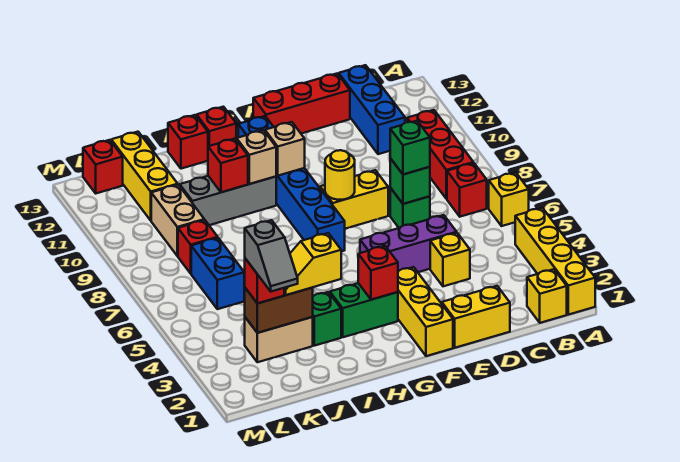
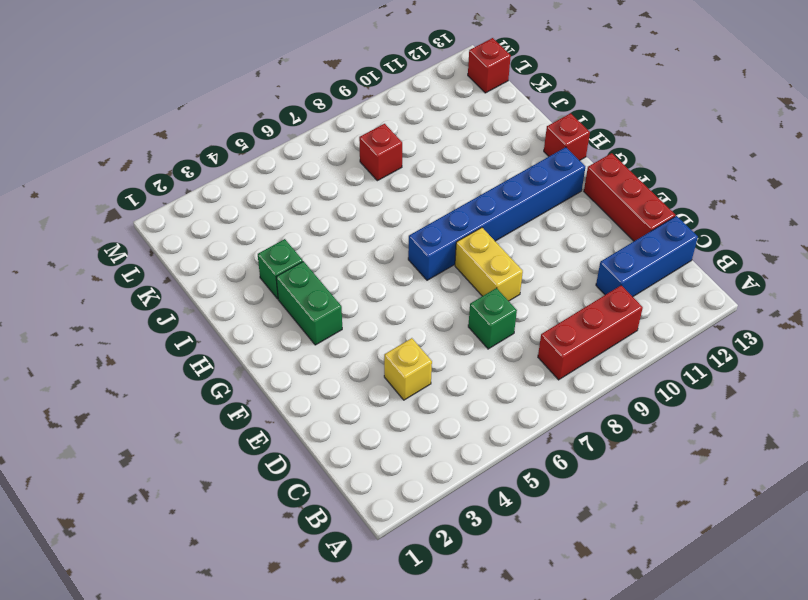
none -> yellow 1x4 brick [515,208,595,315]
none -> yellow 1x1 brick [489,172,529,226]
none -> yellow 1x1 brick [527,269,567,323]
none -> red 1x1 brick [447,163,487,217]

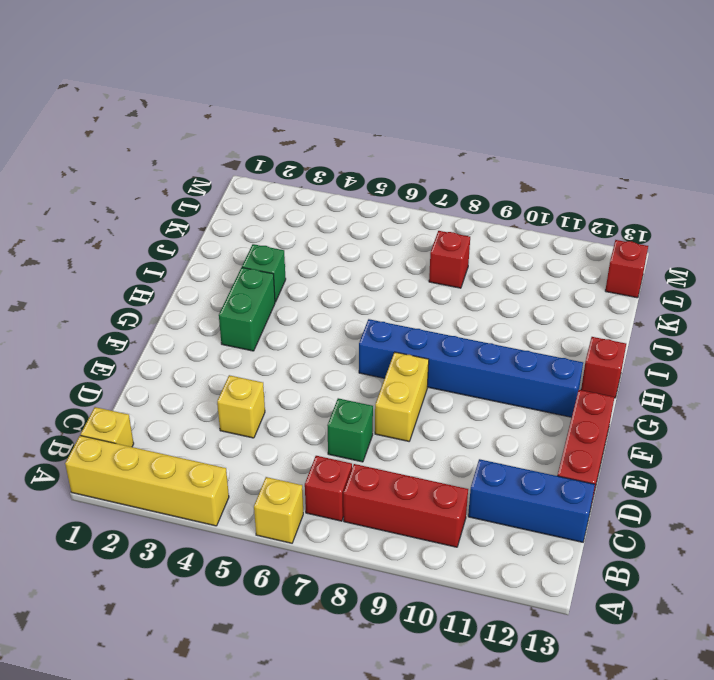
none -> yellow 1x2 brick [442,286,510,348]
none -> purple 1x3 brick [360,215,457,272]
none -> yellow 1x3 brick [398,267,453,356]
none -> grey 1x3 brick [180,176,276,225]

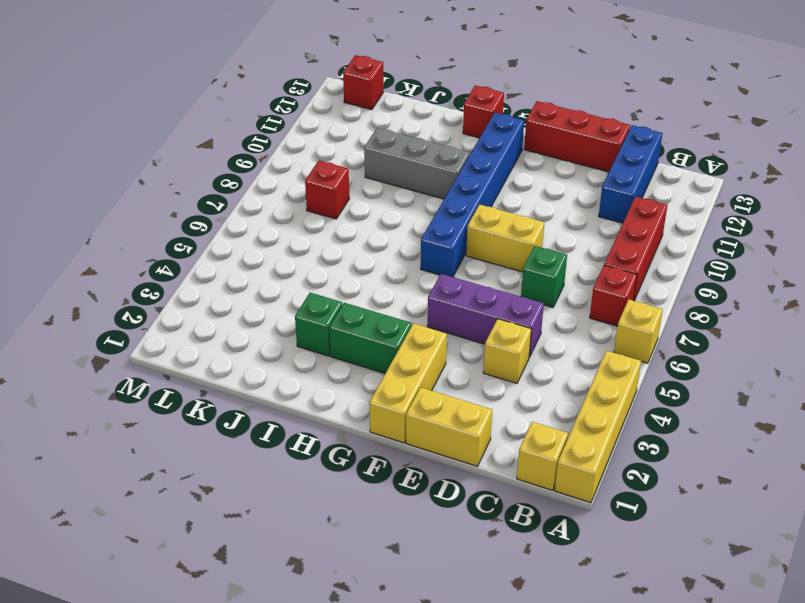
none -> red 1x1 brick [168,115,208,169]
none -> tan 1x2 brick [245,317,313,362]
none -> blue 1x2 brick [191,238,244,309]
none -> tan 1x2 brick [151,185,204,256]

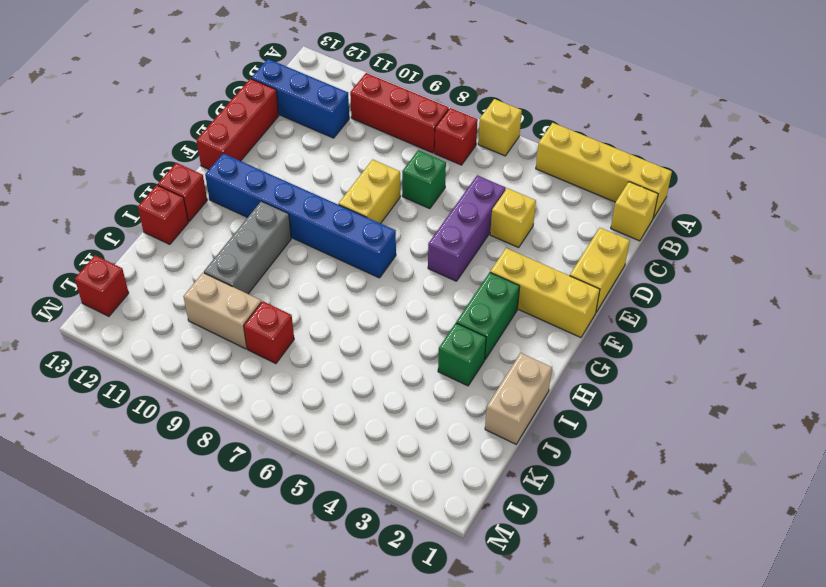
tan 1x2 brick [485,353,552,444] -> tan 1x2 brick moved to [245,317,313,362]
none -> blue 1x2 brick [191,238,244,309]
none -> yellow 1x3 brick [111,132,178,220]
none -> green 1x1 brick [390,158,430,204]
none -> yellow 1x1 round brick [325,150,355,200]

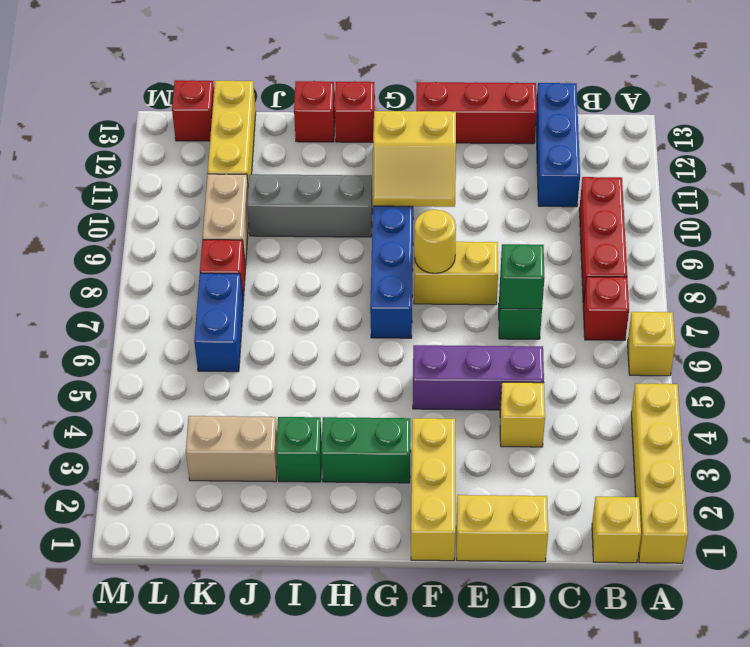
yellow 2x2 slope [373,111,456,207] -> tan 1x1 brick [265,122,305,176]
none -> red 1x1 brick [358,246,398,300]
none -> tan 1x1 brick [237,130,276,184]
none -> red 1x1 brick [208,139,248,192]
none -> brown 1x2 brick [244,288,313,333]

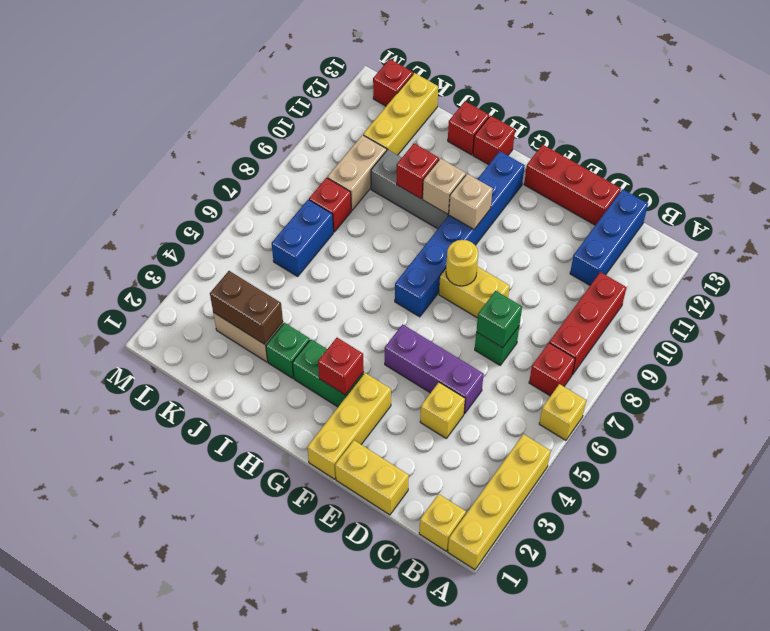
none -> green 1x1 brick [390,121,430,174]
none -> yellow 1x2 slope [284,233,341,295]
none -> red 1x1 brick [244,258,284,303]
none -> grey 1x2 slope [245,220,298,292]

